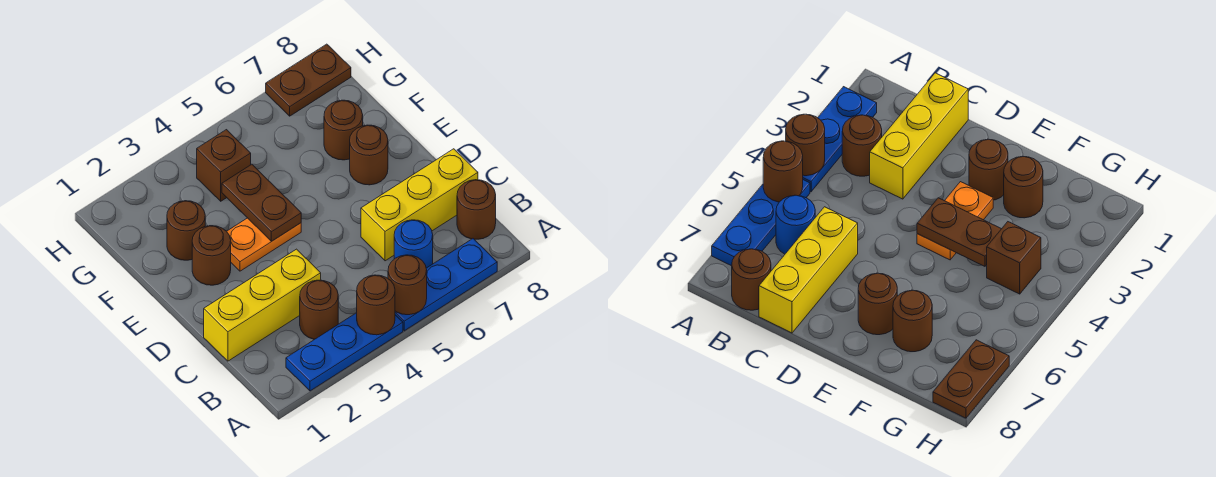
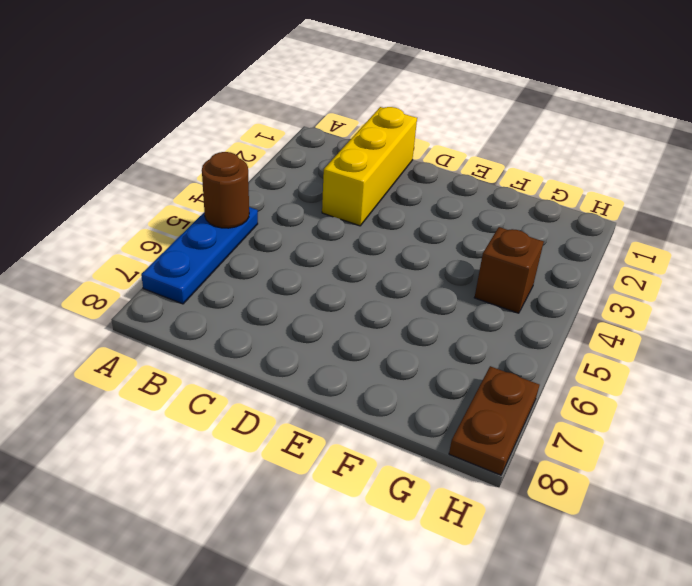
none -> blue 1x3 plate [286,313,403,391]
none -> brown 1x1 round brick [300,280,338,339]
none -> blue 1x1 round brick [394,220,433,268]

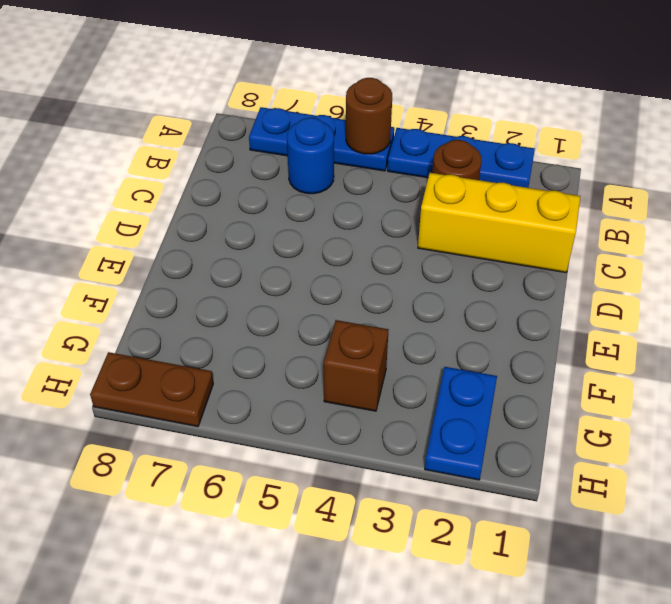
blue 1x2 plate [425,367,497,480] -> none
none -> brown 1x1 round brick [457,180,496,239]
none -> yellow 1x3 brick [361,149,478,261]
none -> brown 1x1 round brick [192,226,231,285]

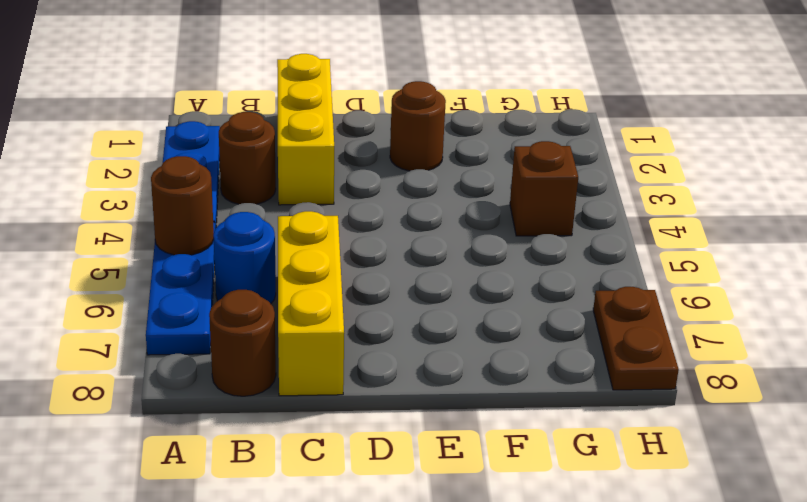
none -> orange 1x2 plate [227,218,301,271]
none -> brown 1x1 round brick [350,125,388,185]
none -> brown 1x1 round brick [167,201,205,260]

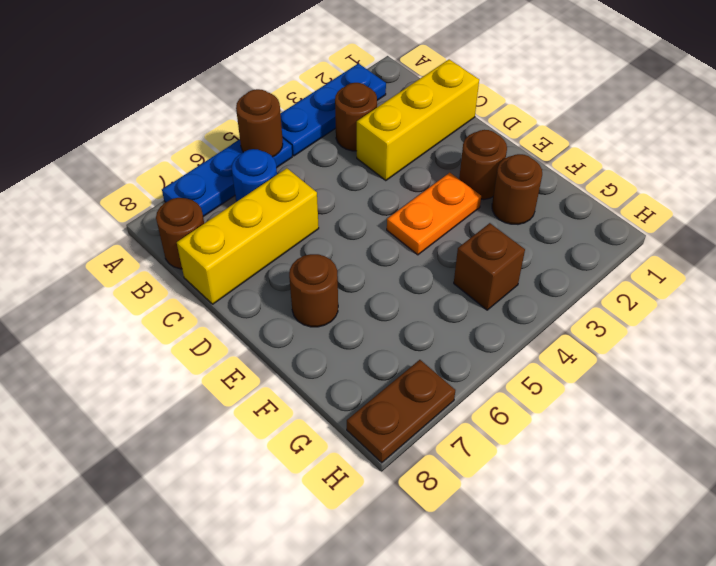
none -> brown 1x1 round brick [324,100,363,160]
none -> brown 1x1 round brick [357,275,395,335]
none -> brown 1x2 plate [222,164,301,241]

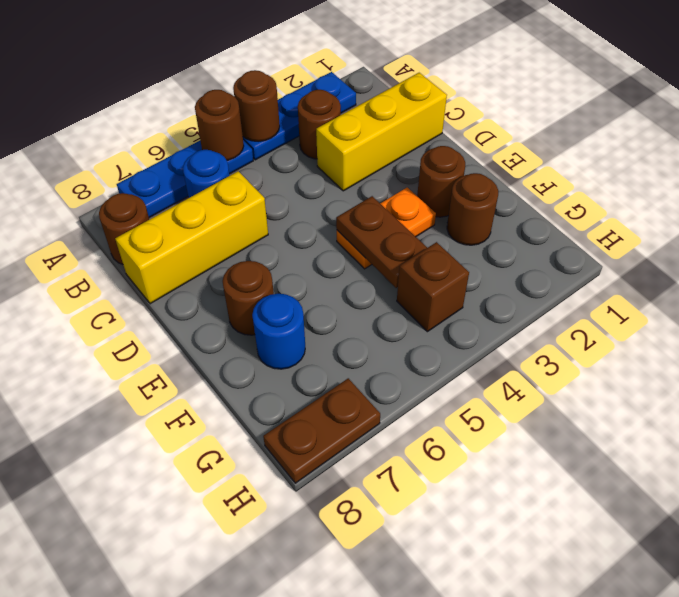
blue 1x1 round brick [252,294,305,369] -> brown 1x1 round brick [324,100,363,160]

